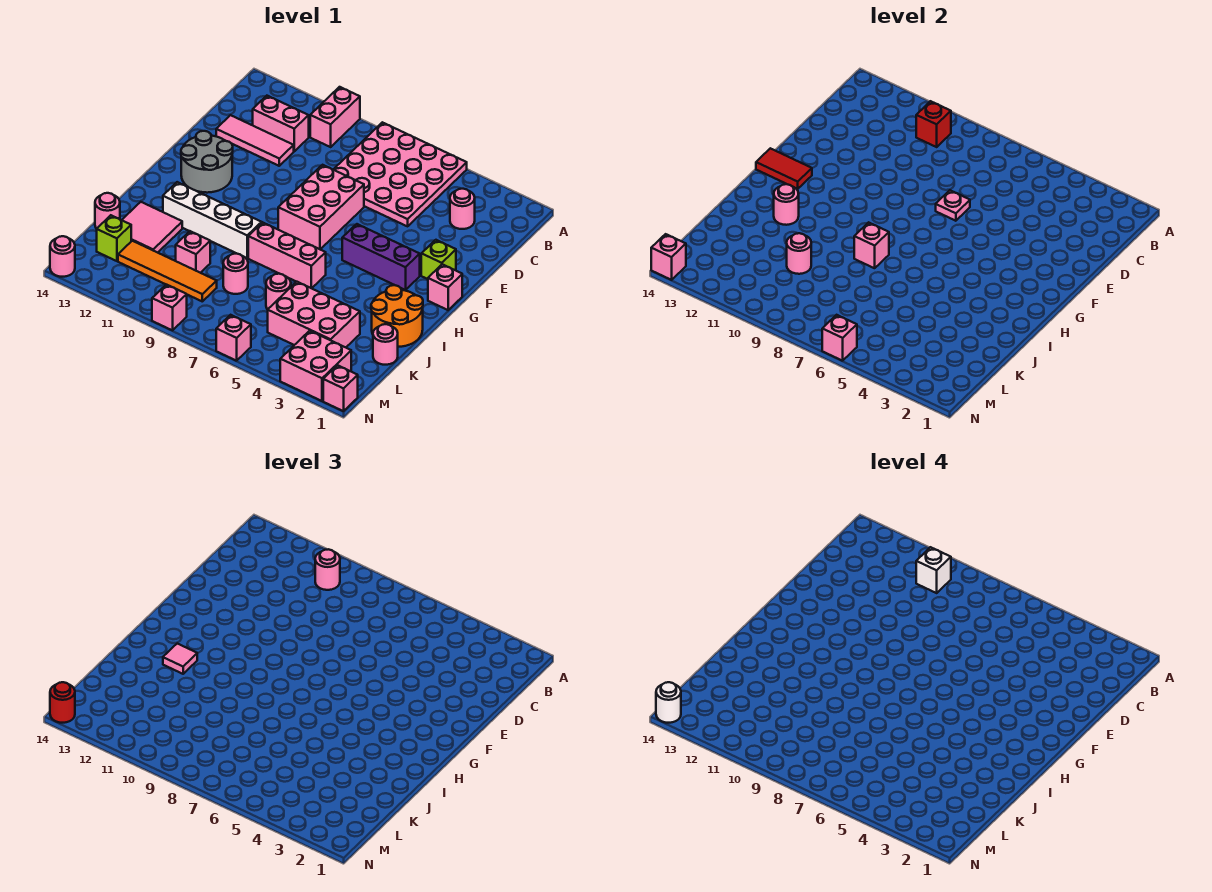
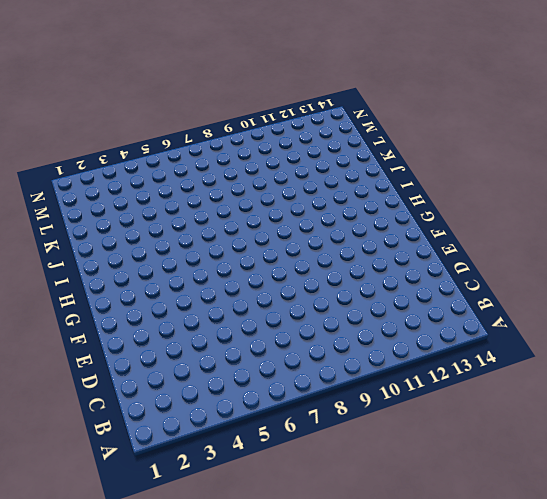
none -> pink 4x4 plate [333,122,467,226]
none -> pink 1x2 brick [310,87,360,147]
none -> pink 1x1 round brick [450,189,475,229]
none -> pink 1x2 brick [253,96,309,151]

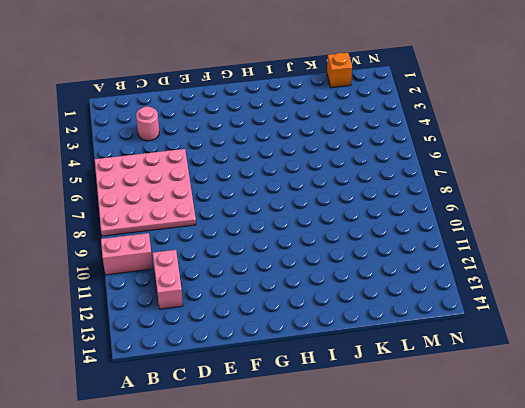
orange 1x1 brick [327,53,352,88] -> none
none -> pink 1x3 tile [216,115,294,166]
none -> pink 2x3 brick [278,165,364,249]
none -> lime 1x1 brick [421,240,456,279]
none -> grey 2x2 round brick [181,131,233,193]

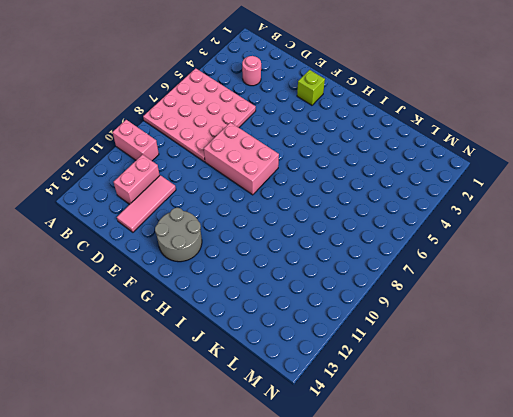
none -> pink 1x1 brick [428,264,462,310]
none -> purple 1x3 brick [342,224,420,290]
none -> orange 2x2 round brick [371,285,423,347]
none -> pink 1x3 brick [248,222,326,288]

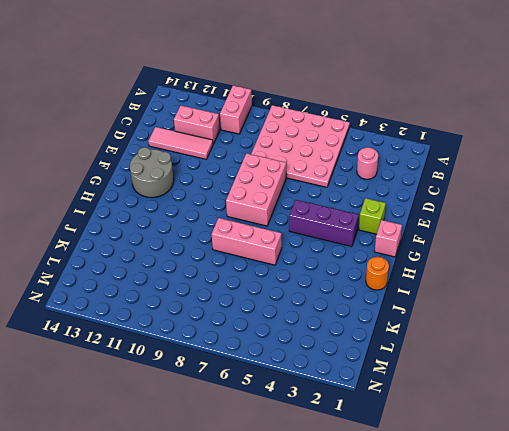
orange 1x1 round brick [366,257,389,290] -> orange 2x2 round brick [371,285,423,347]
none -> white 1x4 brick [163,182,262,258]
none -> pink 2x2 tile [122,202,182,253]
none -> pink 1x1 round brick [373,324,398,365]
none -> pink 2x3 brick [268,282,360,347]

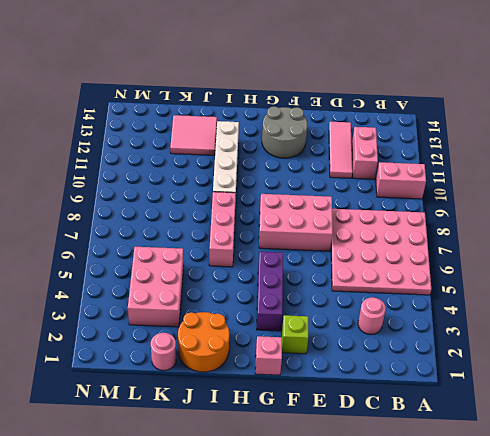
none -> pink 1x1 round brick [266,274,291,310]
none -> pink 1x1 round brick [223,254,248,294]
none -> pink 1x1 brick [176,231,210,273]
none -> pink 1x1 round brick [95,193,120,229]

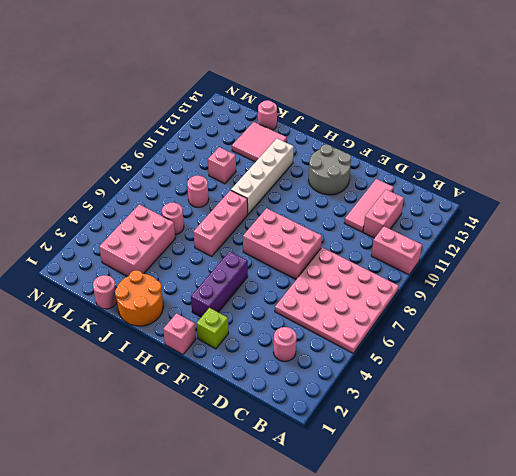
none -> orange 1x4 tile [118,241,217,301]
none -> lime 1x1 brick [97,215,131,261]
none -> pink 2x2 brick [280,331,351,401]
none -> pink 1x1 brick [323,365,358,411]

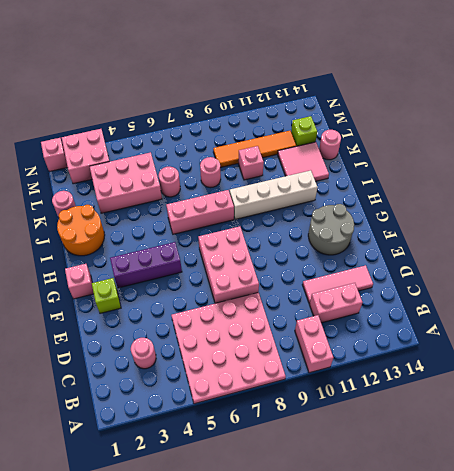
none -> pink 1x1 brick [216,315,251,361]
none -> pink 1x1 brick [152,285,187,330]
none -> pink 1x1 round brick [50,236,75,277]
none -> red 1x1 brick [916,101,951,147]

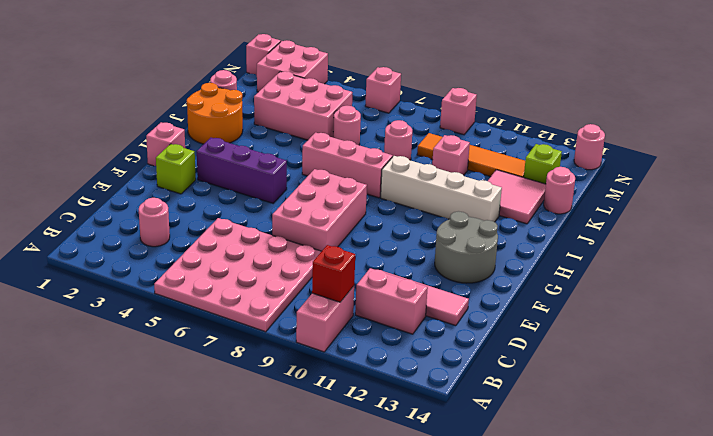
none -> pink 1x1 plate [936,190,970,221]
none -> red 1x2 tile [756,148,812,189]
none -> pink 1x1 brick [854,222,889,268]
none -> pink 1x1 round brick [774,184,799,225]

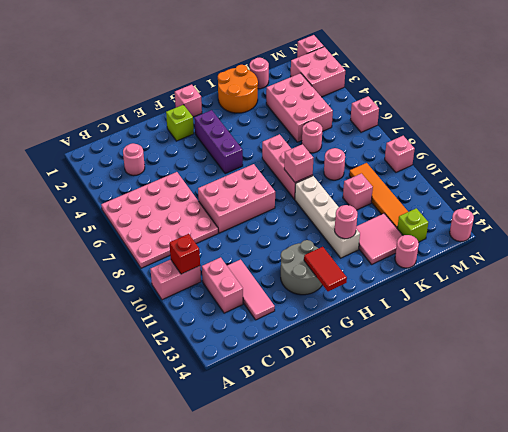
none -> pink 1x1 plate [936,190,970,221]
none -> pink 1x1 round brick [787,233,811,274]
none -> pink 1x1 brick [822,315,857,361]
none -> pink 1x1 brick [651,234,686,280]

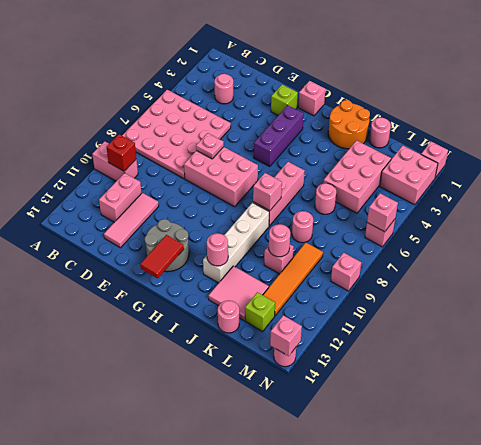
none -> pink 1x1 round brick [315,549,340,590]
none -> pink 1x1 tile [163,644,197,674]
none -> red 1x1 round brick [50,682,75,723]
none -> white 1x1 brick [916,547,951,593]

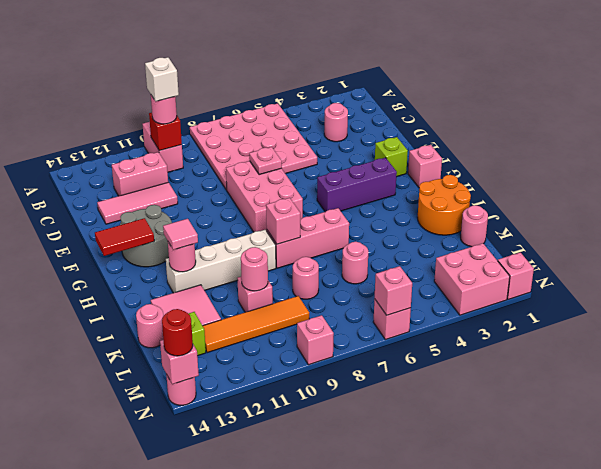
none -> pink 2x3 brick [268,282,360,347]
none -> white 1x1 round brick [656,682,681,723]

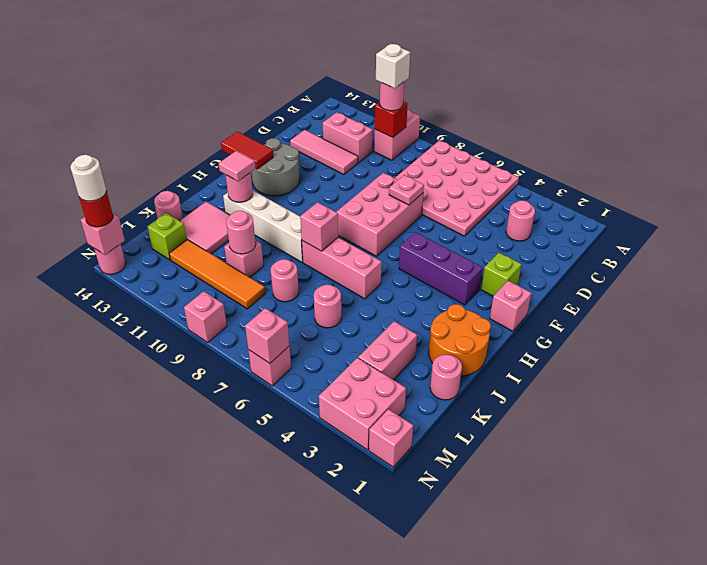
pink 1x2 brick [358,321,417,380] -> pink 2x3 brick [268,282,360,347]

